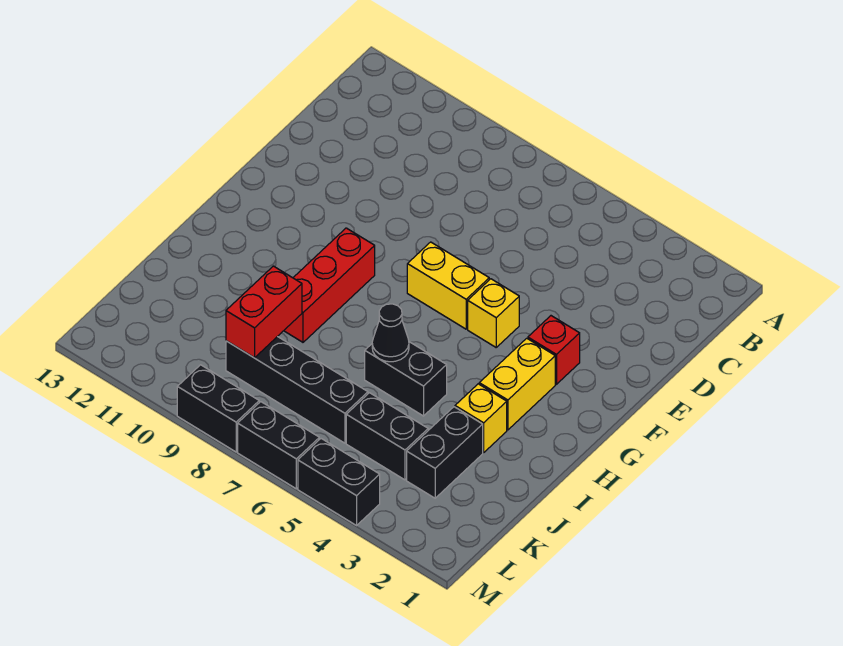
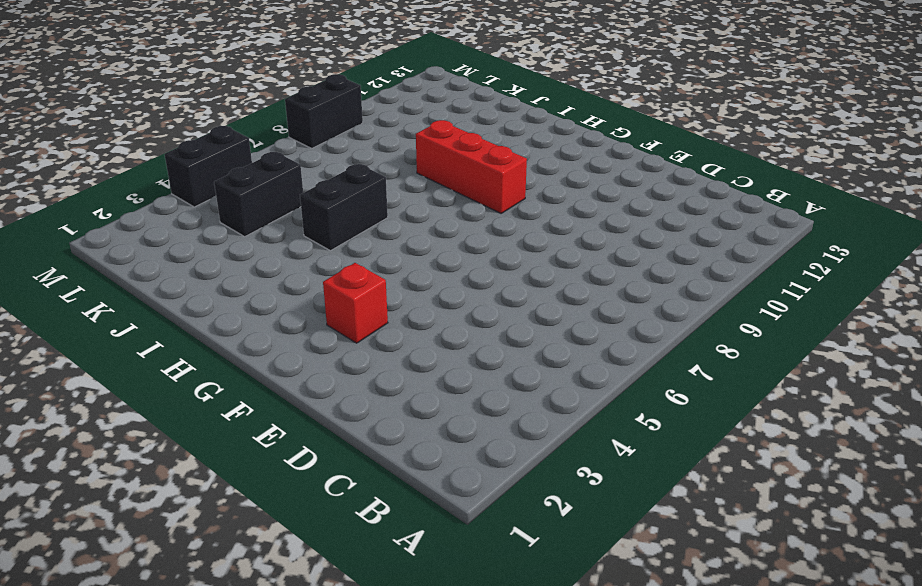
none -> yellow 1x1 brick [468,279,519,347]
none -> yellow 1x2 brick [407,242,489,329]
none -> yellow 1x2 brick [479,338,555,430]

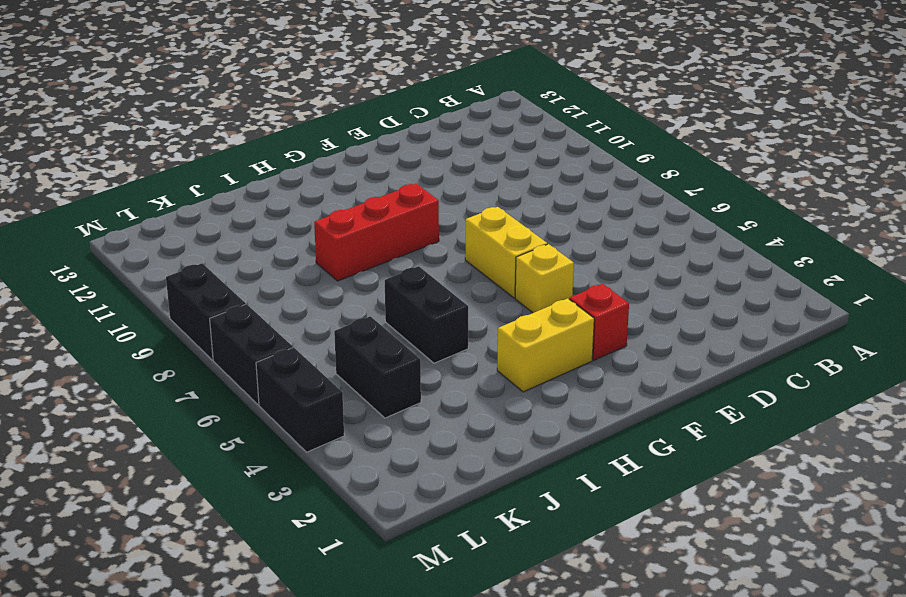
none -> yellow 1x1 brick [455,384,507,453]
none -> black 1x2 brick [407,407,483,498]
none -> black 1x4 brick [226,336,368,443]

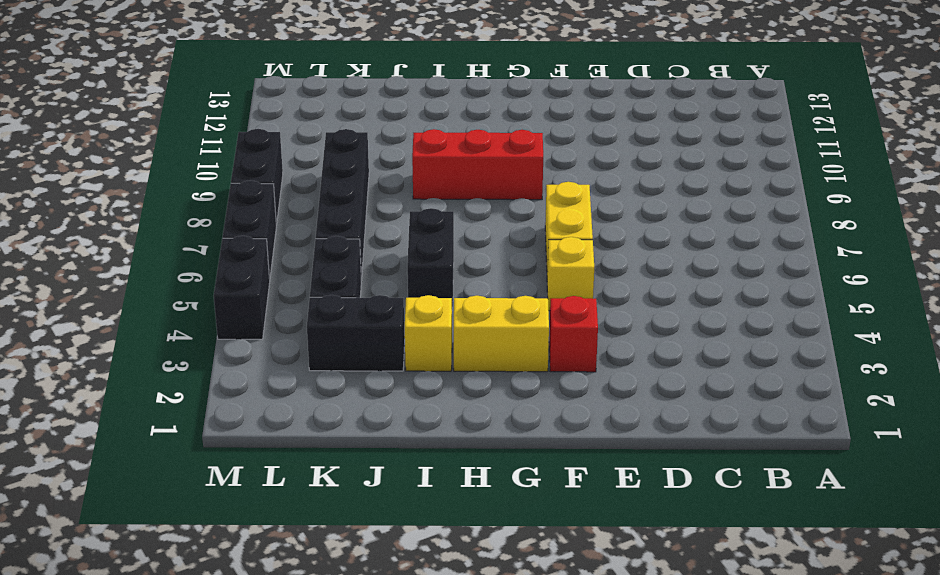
none -> black 1x1 cone [372,304,409,362]
none -> red 1x2 brick [226,266,302,358]

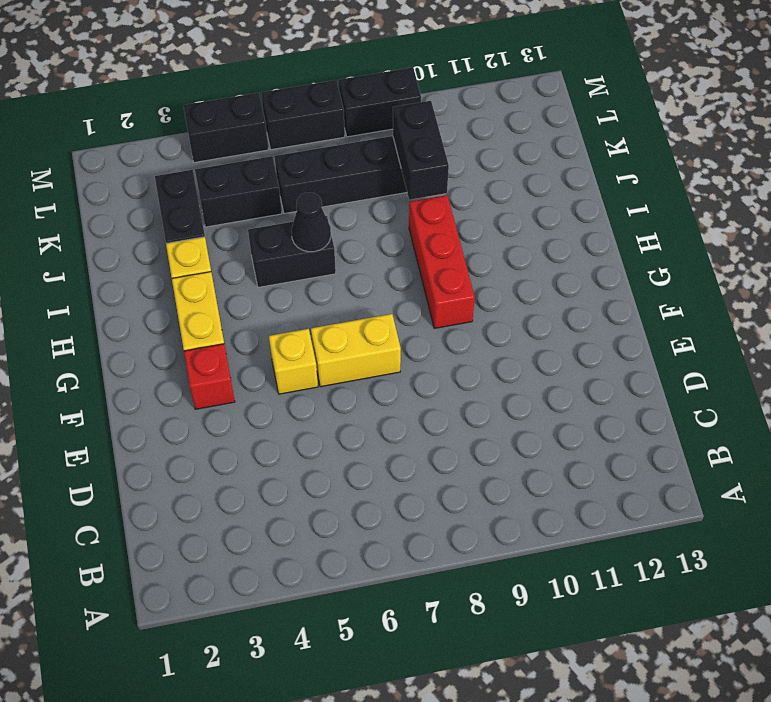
black 1x2 brick [393,101,449,200] -> red 1x2 brick [226,266,302,358]

